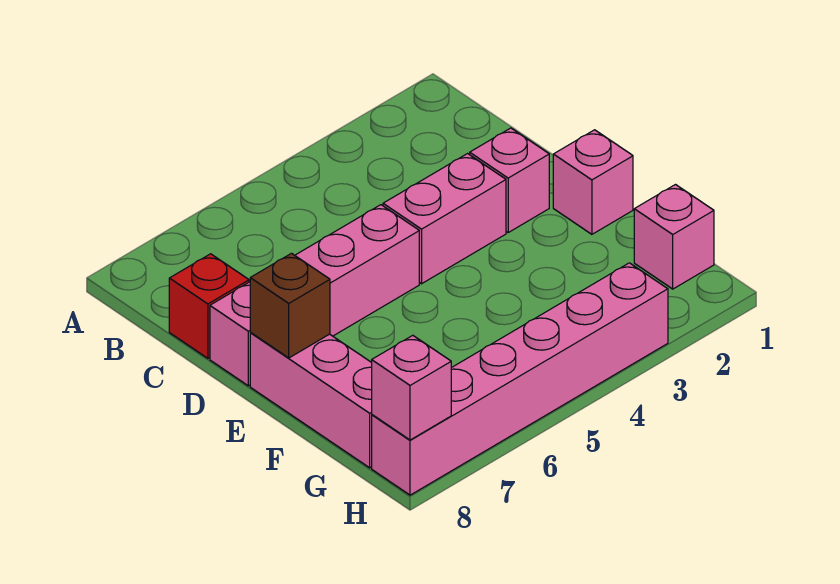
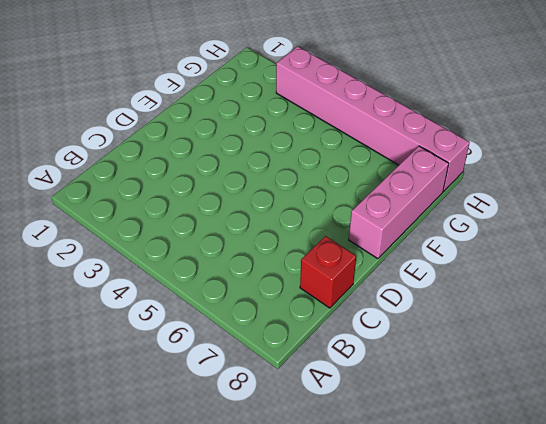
none -> pink 1x1 brick [470,128,549,232]
none -> pink 1x2 brick [383,154,506,284]

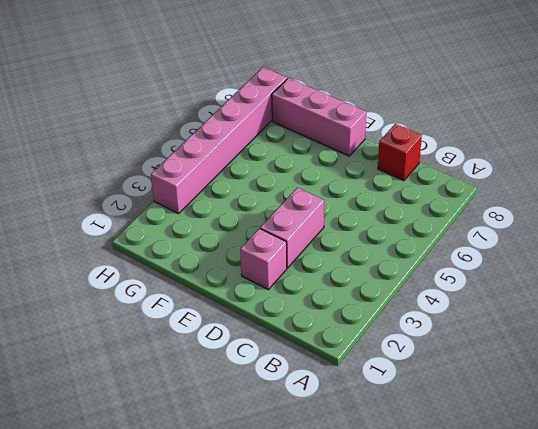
none -> pink 1x4 brick [210,205,419,386]
none -> pink 1x1 brick [553,130,633,234]

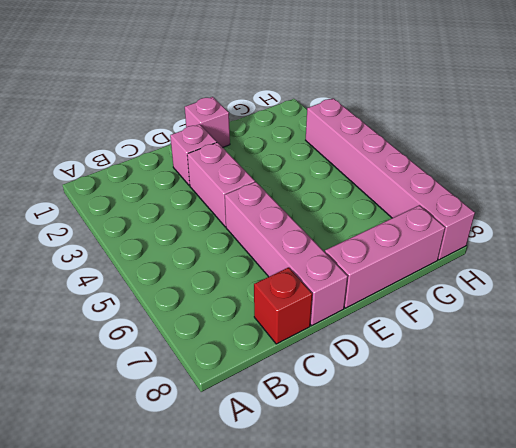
none -> pink 1x1 brick [634,185,714,289]
none -> brown 1x1 brick [250,253,330,358]

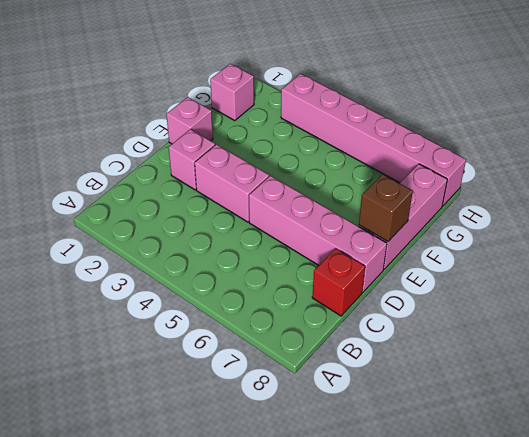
none -> pink 1x1 brick [372,335,451,440]

